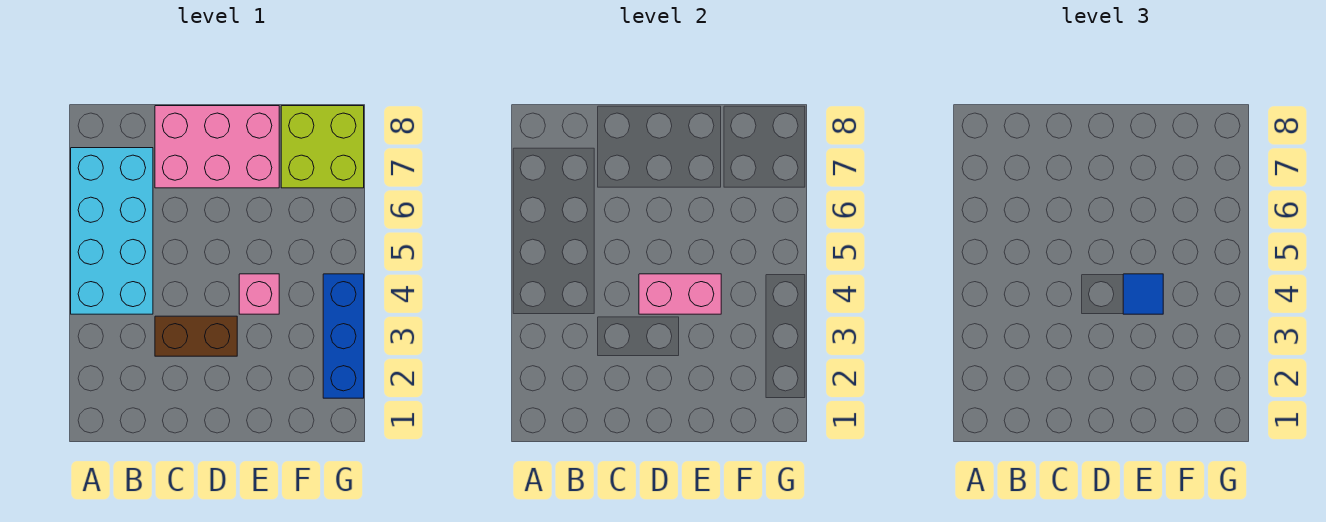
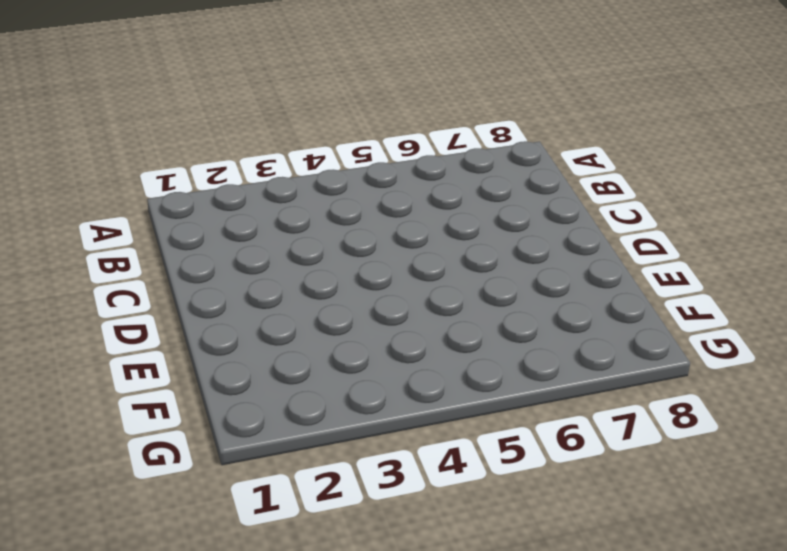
none -> cyan 2x4 brick [71,148,153,314]
none -> brown 1x2 brick [155,316,237,356]

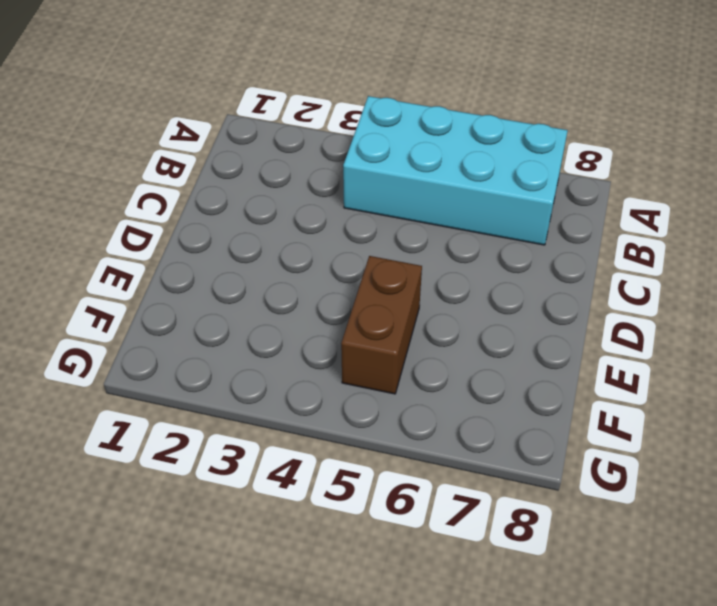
brown 1x2 brick [341,256,422,394] -> brown 1x2 brick moved to [155,316,237,356]
none -> pink 2x3 brick [155,106,279,188]
none -> pink 1x1 brick [239,274,279,314]

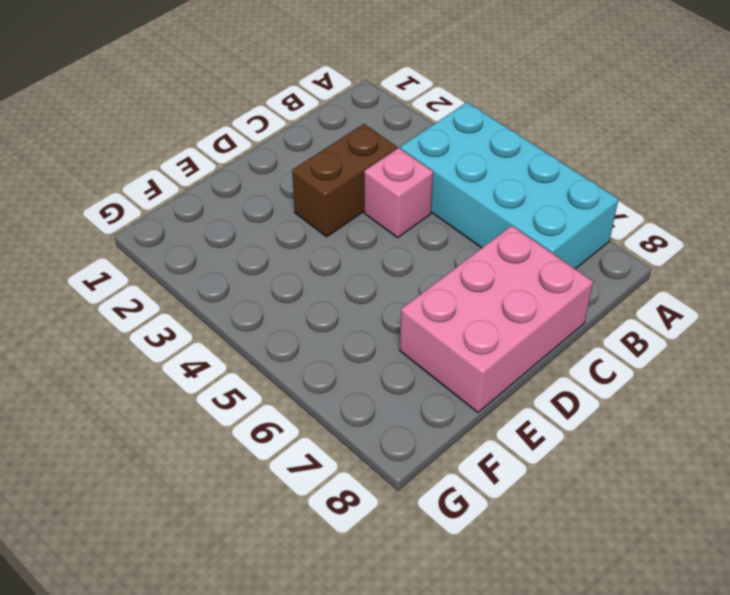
pink 1x1 brick [364,148,433,238] -> pink 1x1 brick moved to [239,274,279,314]
none -> lime 2x2 brick [281,106,364,188]
none -> blue 1x3 brick [323,274,364,398]

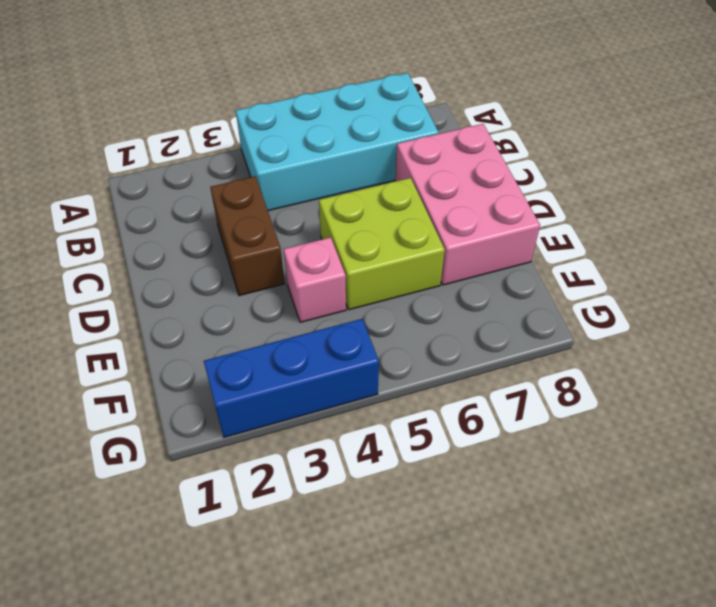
lime 2x2 brick [319,178,445,310] -> lime 2x2 brick moved to [281,106,364,188]
none -> pink 1x2 brick [639,274,721,314]
none -> blue 1x1 tile [1123,274,1163,314]

